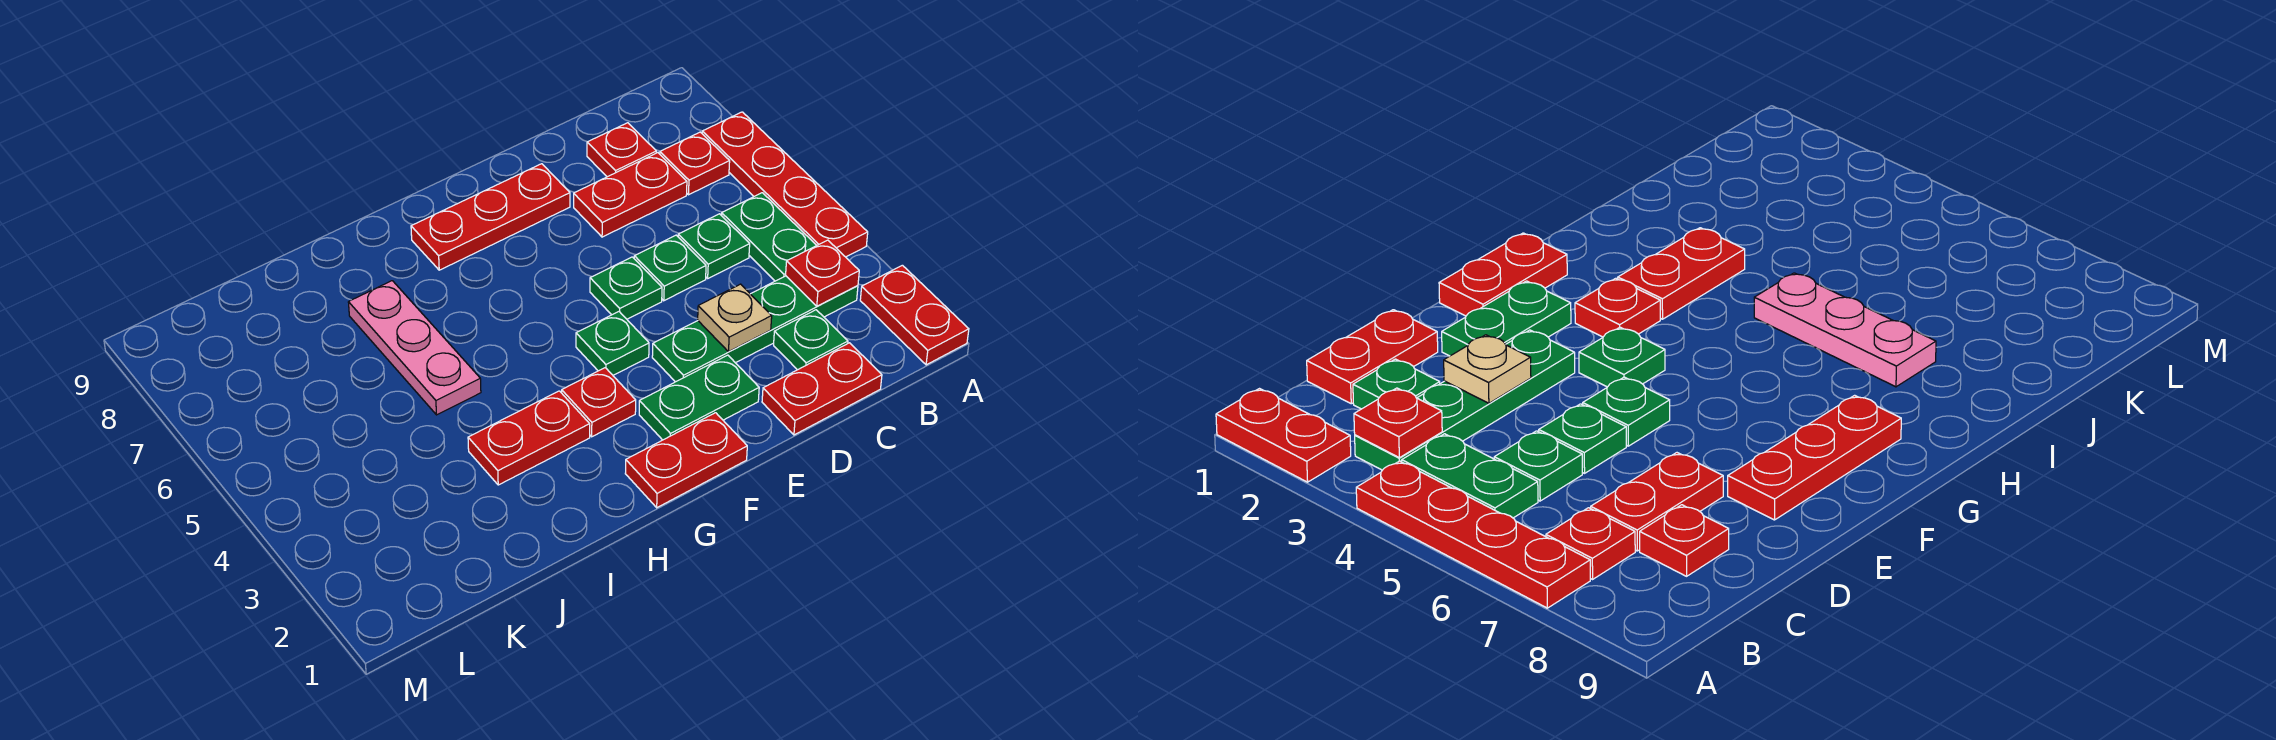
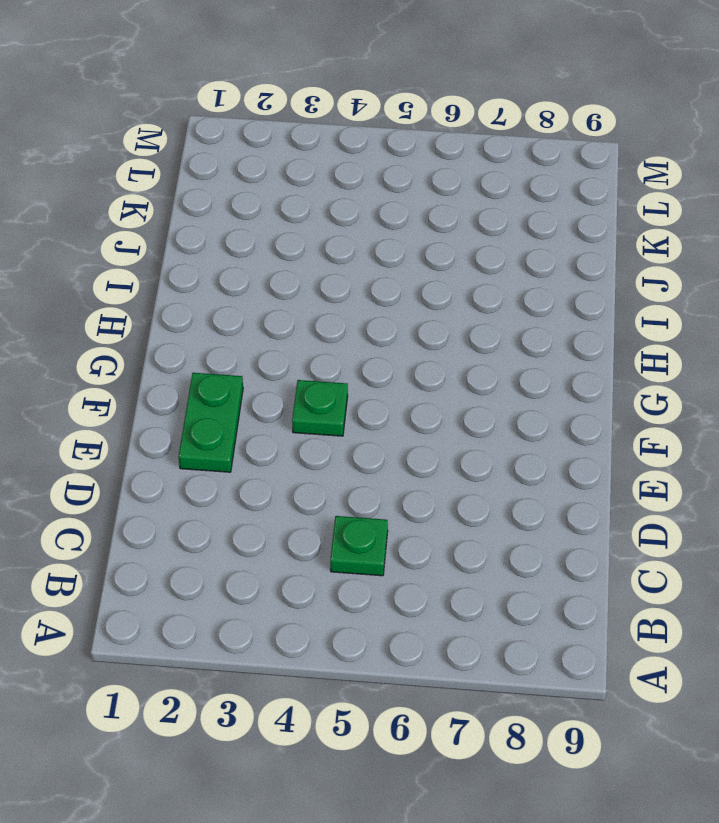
none -> red 1x2 plate [860,265,969,365]
none -> red 1x4 plate [702,112,868,257]
none -> green 1x4 plate [652,276,858,382]

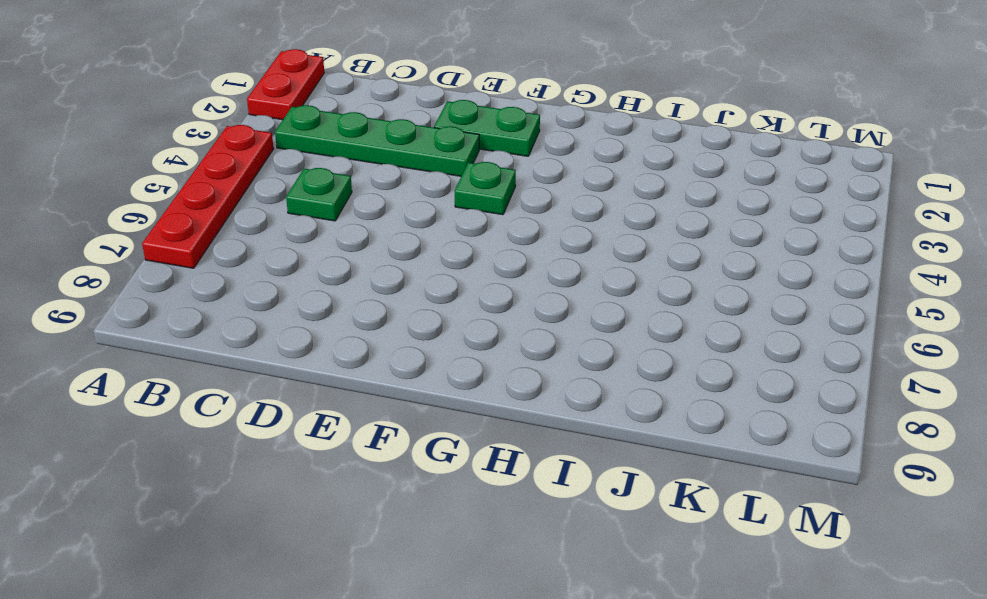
none -> green 1x2 plate [721,193,817,281]
none -> red 1x1 plate [660,132,730,195]
none -> red 1x2 plate [762,343,882,435]

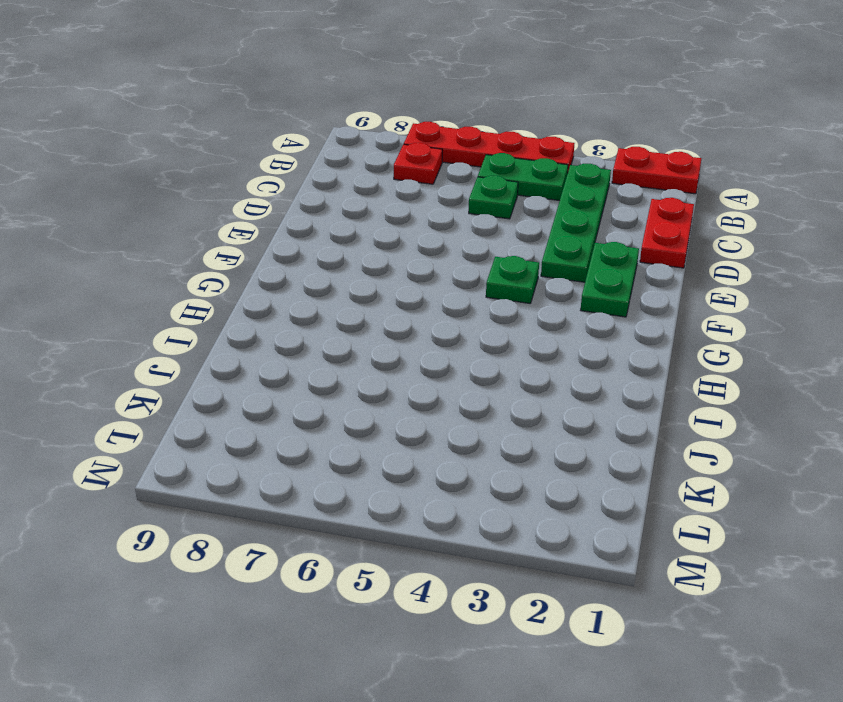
none -> green 1x1 plate [774,310,848,370]
none -> red 1x2 plate [574,153,687,237]
none -> red 1x1 plate [587,123,656,177]

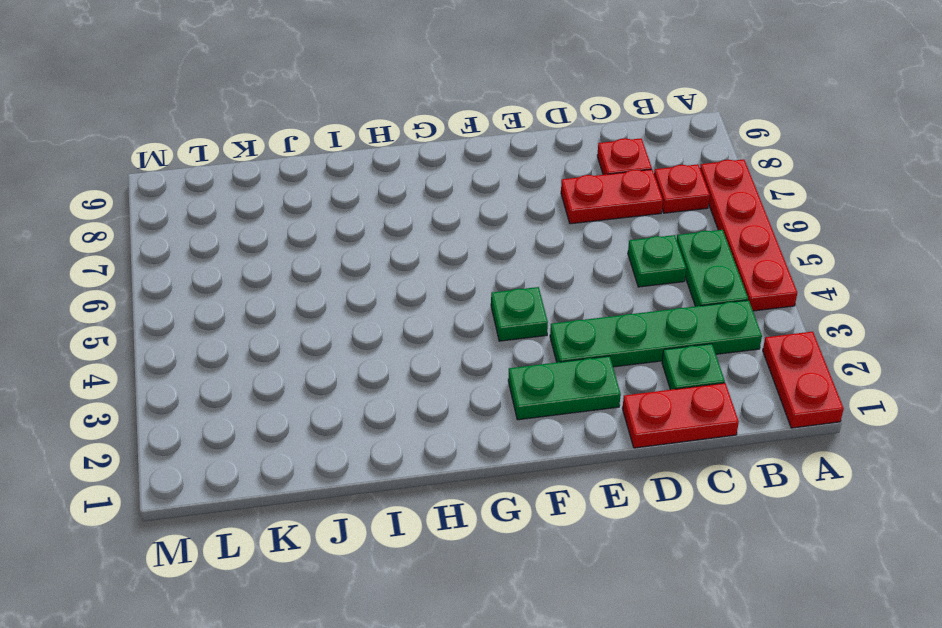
none -> green 1x1 plate [634,235,706,301]
none -> green 1x1 plate [590,257,662,319]
none -> red 1x3 plate [411,164,570,270]

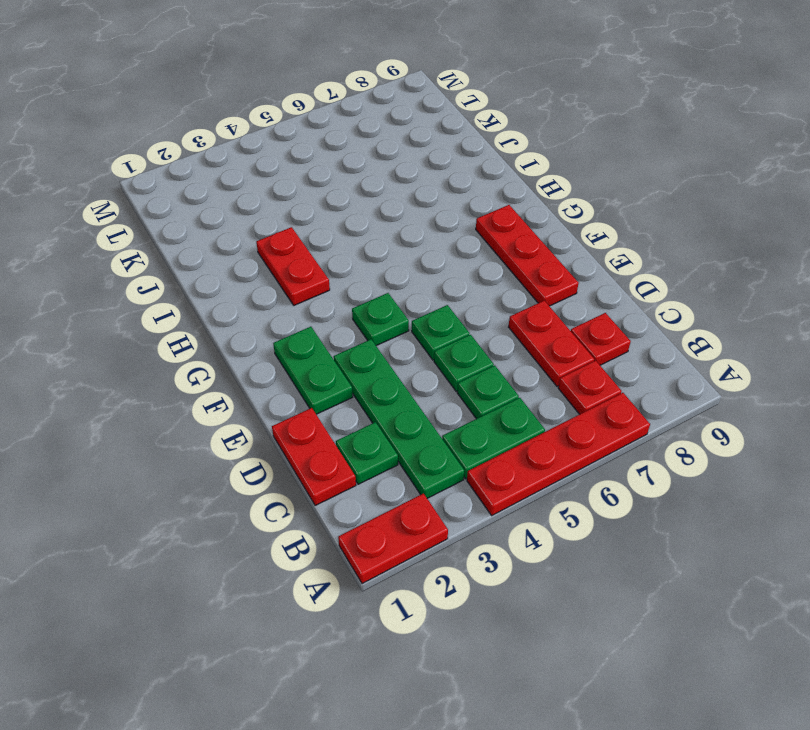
none -> red 1x2 plate [625,413,747,508]
none -> red 1x1 plate [562,368,636,437]
none -> pink 1x3 plate [348,281,481,415]

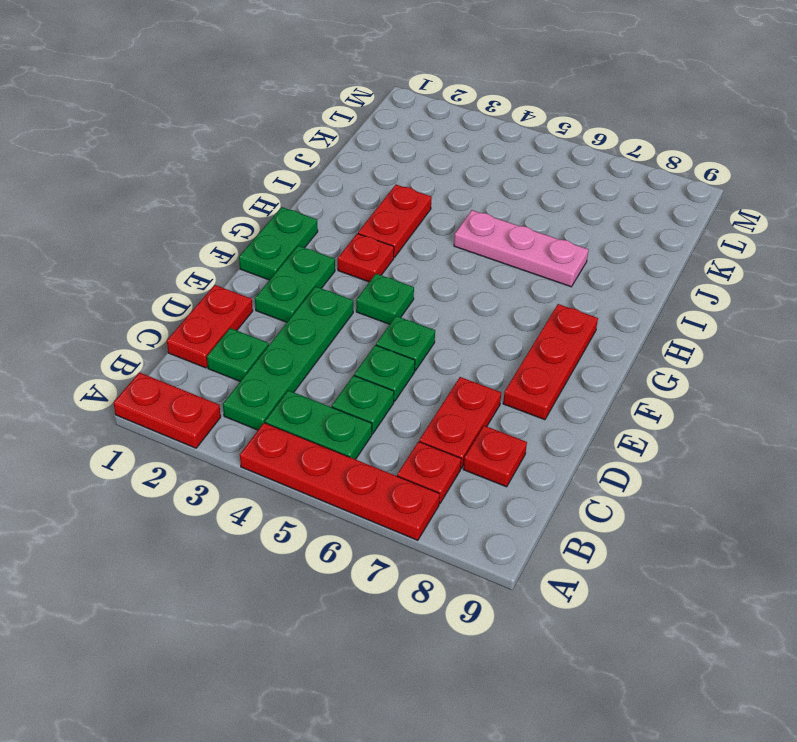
green 1x2 plate [239,207,318,280] -> red 1x2 plate [625,413,747,508]
none -> red 1x1 plate [786,240,859,306]
none -> tan 1x1 plate [698,284,772,352]

